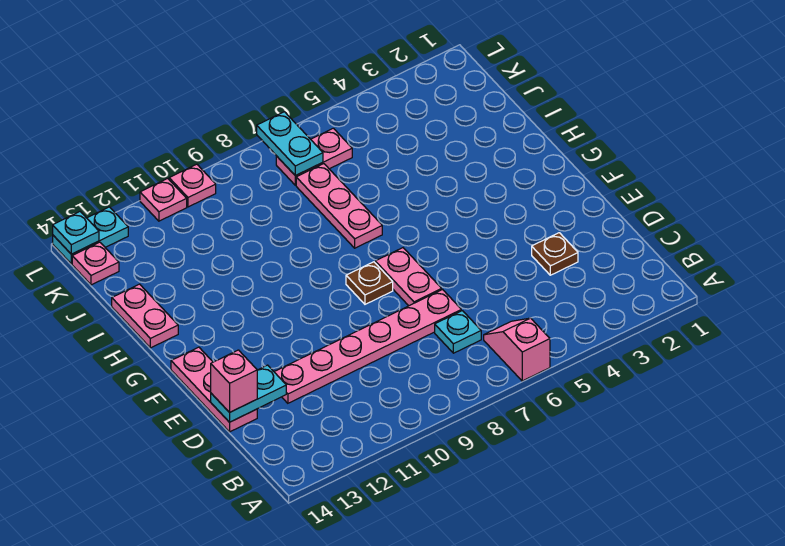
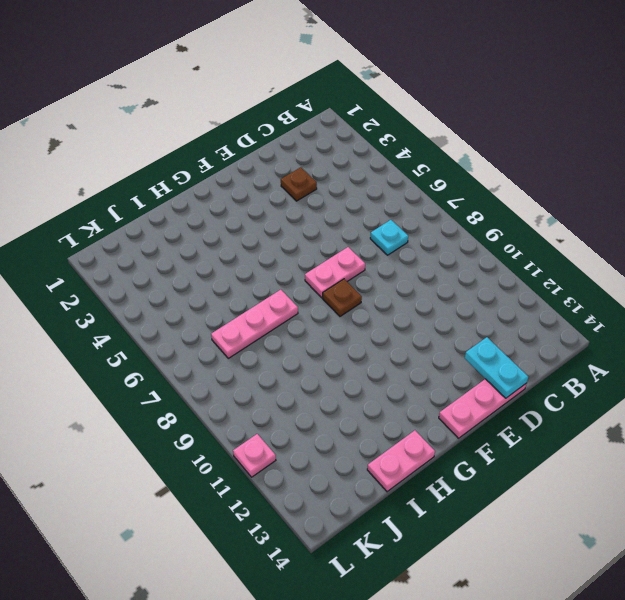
none -> pink 1x2 slope [484,318,550,381]
none -> pink 1x6 plate [274,290,461,403]
none -> pink 1x2 plate [276,128,352,185]

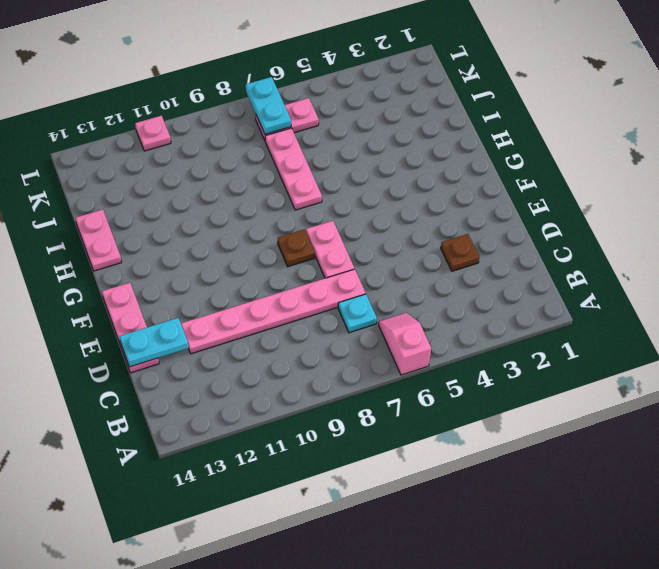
none -> pink 1x1 plate [72,242,119,285]
none -> pink 1x1 plate [169,164,216,207]
none -> cyan 1x2 plate [53,207,128,264]

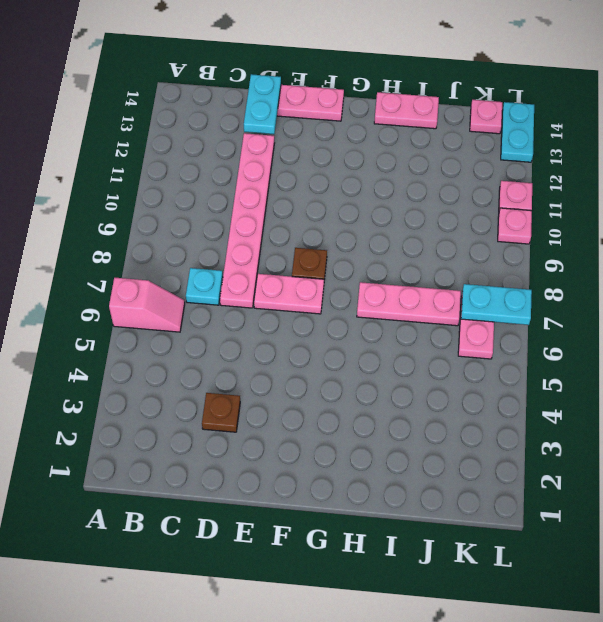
none -> cyan 1x1 plate [53,212,99,254]
none -> pink 1x1 brick [211,350,257,413]

